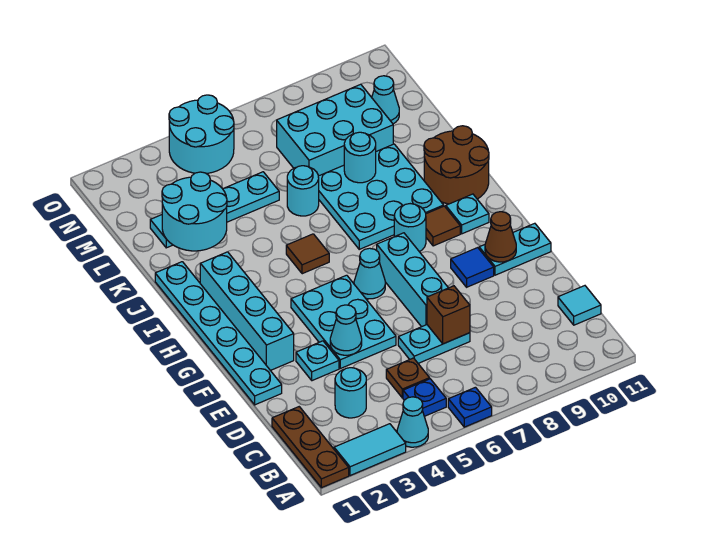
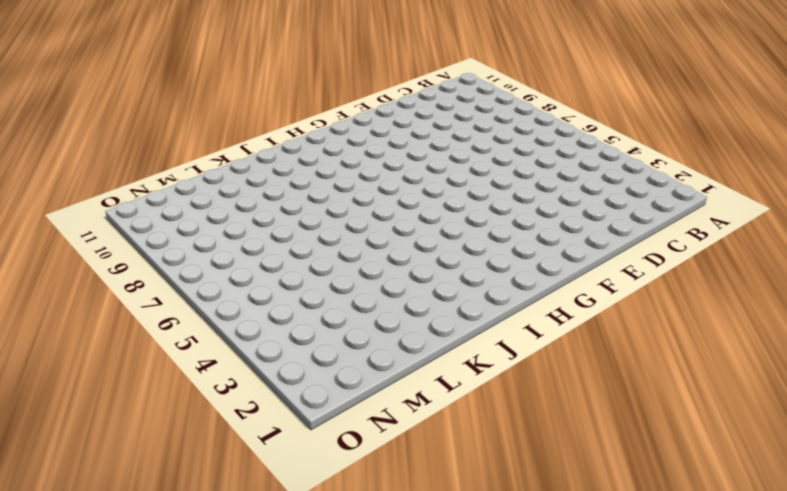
none -> brown 1x3 plate [272,407,349,488]
none -> cyan 1x2 tile [334,424,406,476]
none -> cyan 1x1 cone [397,397,428,447]
none -> blue 1x1 plate [448,387,492,427]

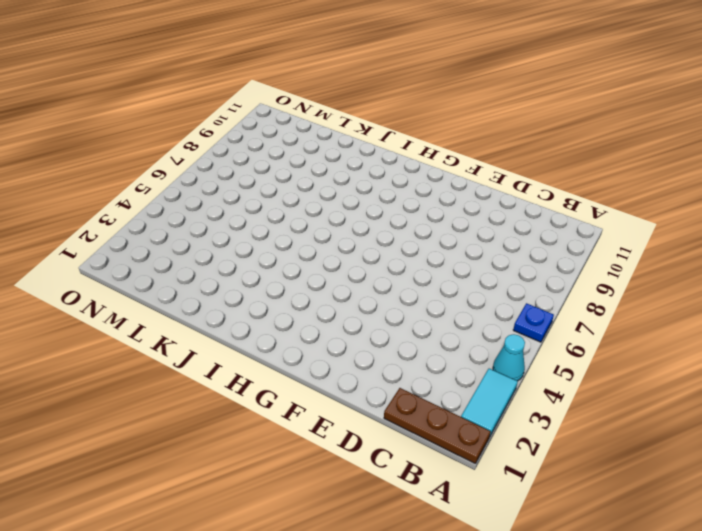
none -> blue 1x1 plate [403,379,446,416]
none -> cyan 1x1 round brick [335,368,366,418]
none -> brown 1x1 plate [386,358,430,398]
none -> cyan 1x1 tile [558,286,601,325]

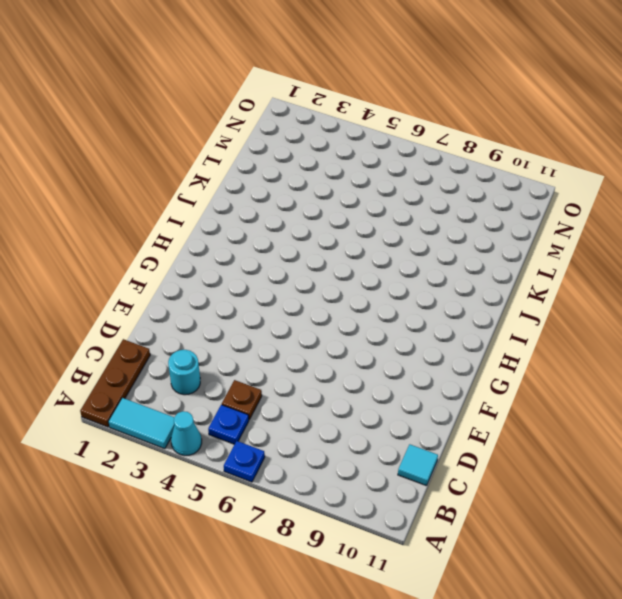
none -> cyan 1x2 plate [398,325,470,363]
none -> cyan 1x6 plate [155,262,282,405]
none -> cyan 1x1 plate [296,341,339,381]
none -> cyan 2x3 plate [291,275,396,369]

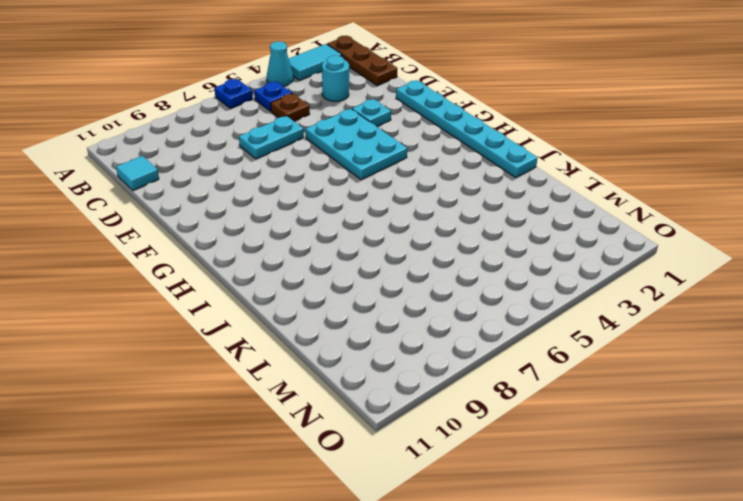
none -> cyan 1x3 brick [377,233,448,327]
none -> cyan 1x4 brick [200,252,294,371]
none -> blue 1x1 tile [451,248,494,287]
none -> cyan 1x2 plate [479,223,551,275]

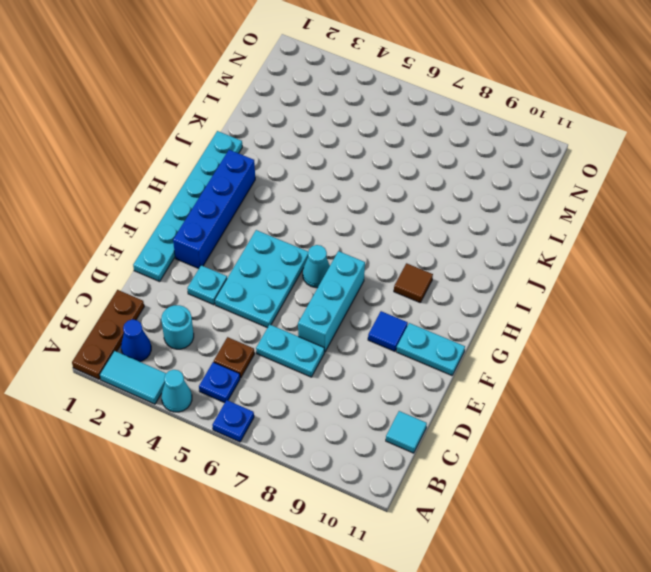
blue 1x1 cone [121,319,151,362] -> none
blue 1x4 brick [173,150,255,269] -> cyan 1x4 brick [200,252,294,371]
none -> cyan 1x1 round brick [394,204,426,252]
none -> cyan 1x1 plate [446,194,489,234]
none -> brown 1x1 tile [286,234,329,274]
none -> cyan 3x3 plate [318,144,444,249]

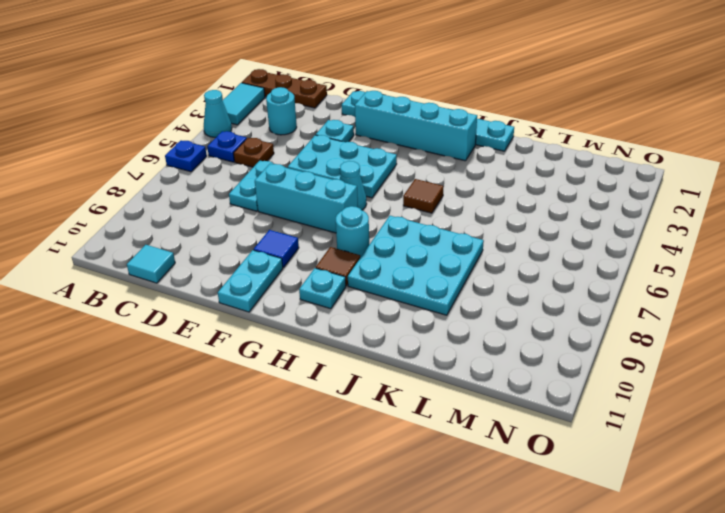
none -> brown 2x2 round brick [424,126,489,204]
none -> cyan 1x1 round brick [287,166,319,216]
none -> cyan 1x4 plate [150,172,279,248]
none -> cyan 2x3 brick [277,84,393,176]

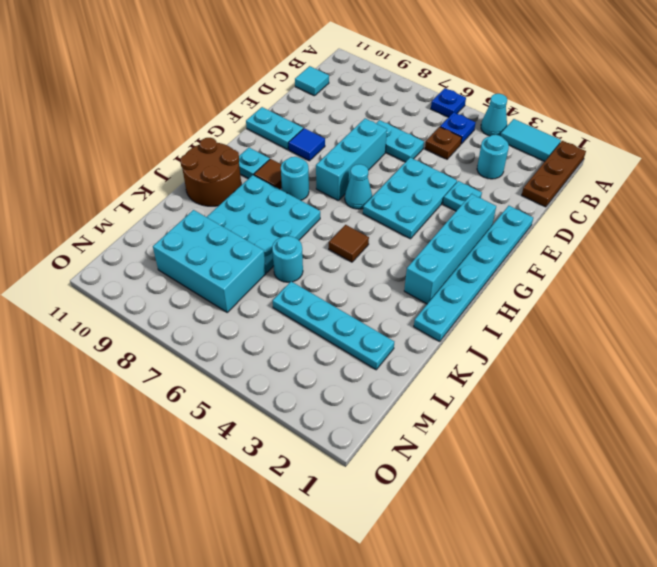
none -> cyan 1x1 cone [372,76,399,124]
none -> cyan 2x2 round brick [169,95,234,173]
none -> brown 1x1 brick [427,286,470,344]
none -> cyan 1x1 cone [330,305,362,355]

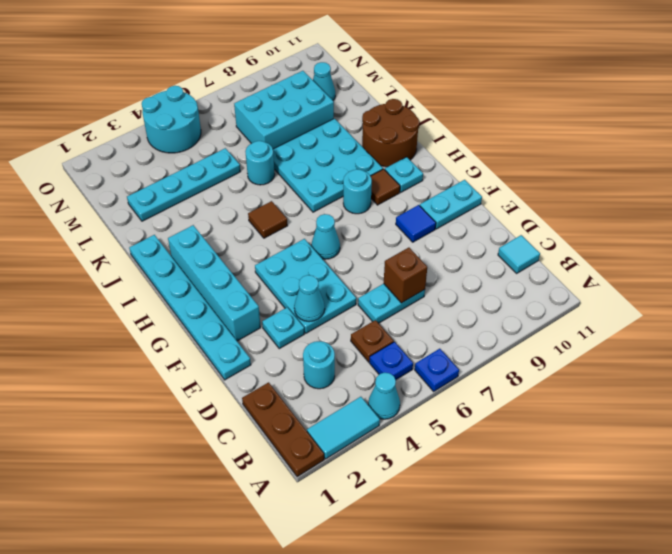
none -> cyan 1x3 brick [377,233,448,327]
none -> brown 1x1 cone [485,212,516,262]
none -> cyan 2x2 round brick [162,172,227,251]
none -> cyan 1x1 round brick [344,132,376,183]

